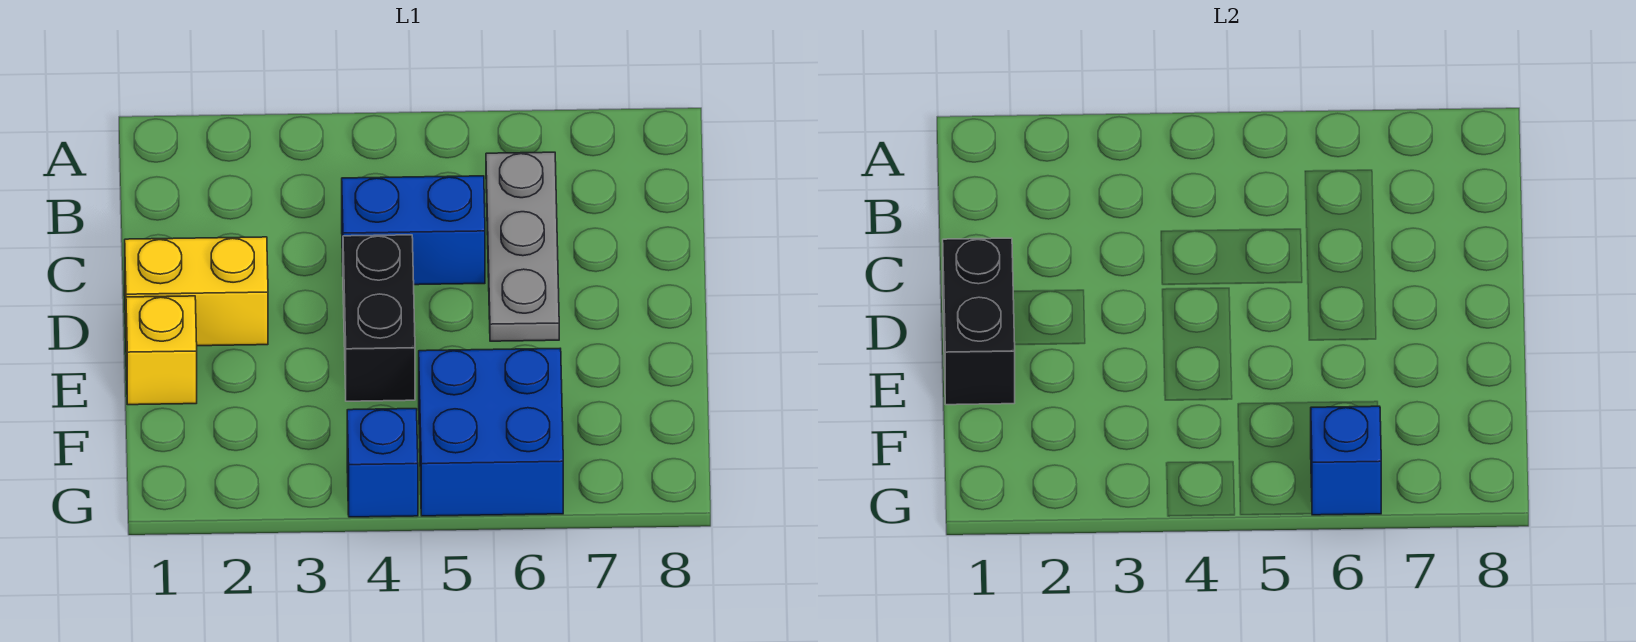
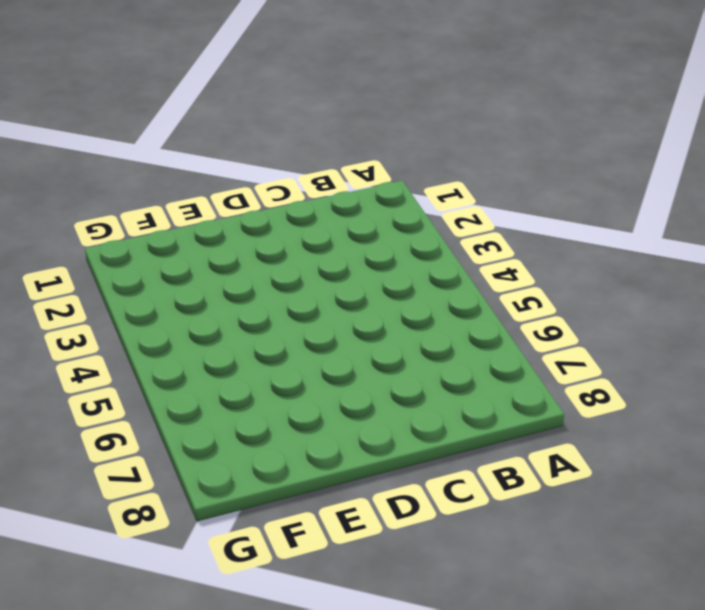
none -> grey 1x3 plate [486,152,559,341]
none -> blue 1x2 brick [342,176,485,285]

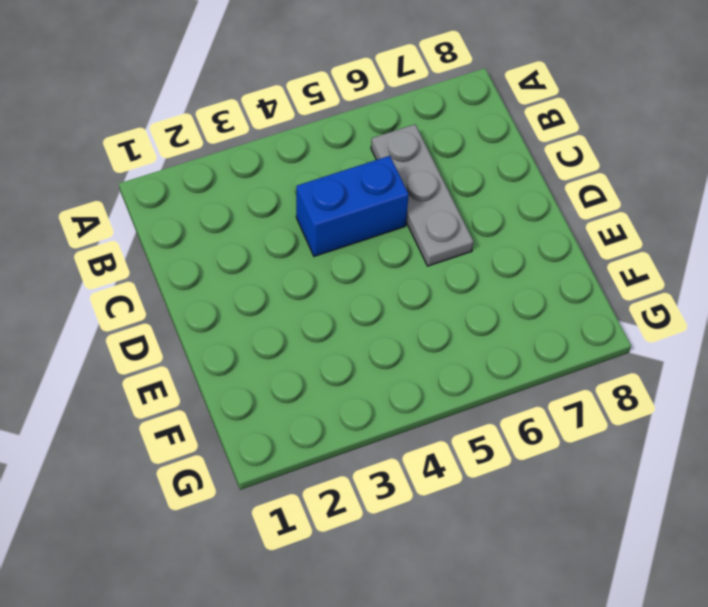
none -> yellow 1x2 brick [125,237,268,346]
none -> black 1x2 brick [343,235,415,401]

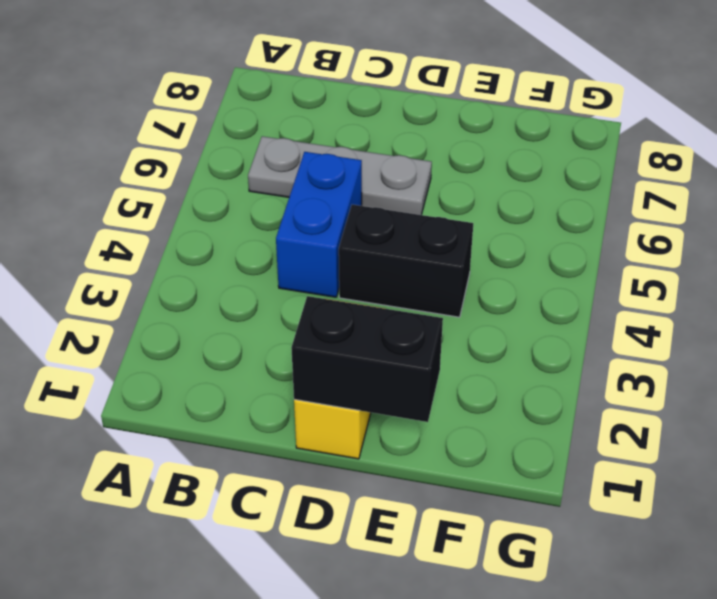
none -> yellow 1x1 brick [126,296,197,405]
none -> blue 2x2 brick [419,349,563,516]

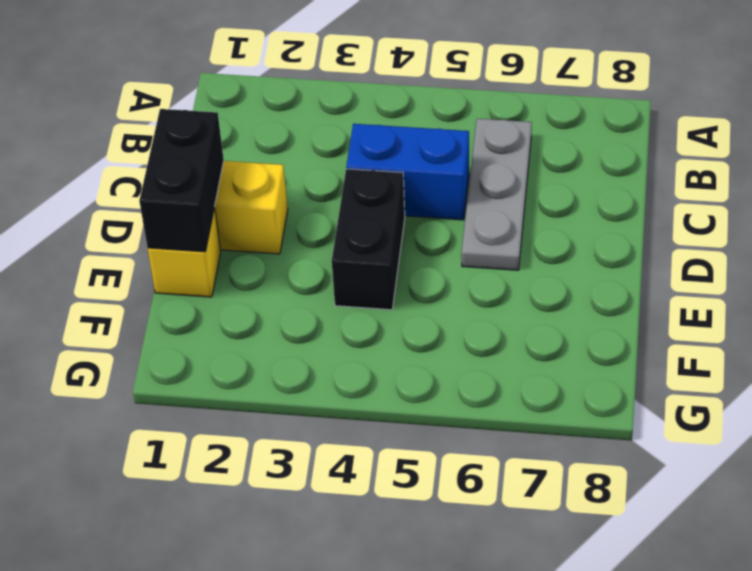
none -> blue 2x2 brick [419,349,563,516]
none -> blue 1x1 brick [347,409,418,517]

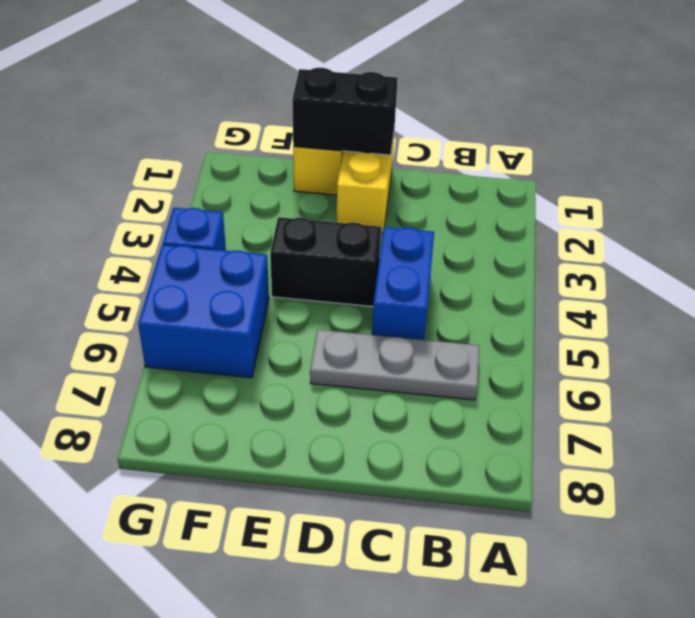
none -> blue 1x1 brick [1311,406,1381,515]

